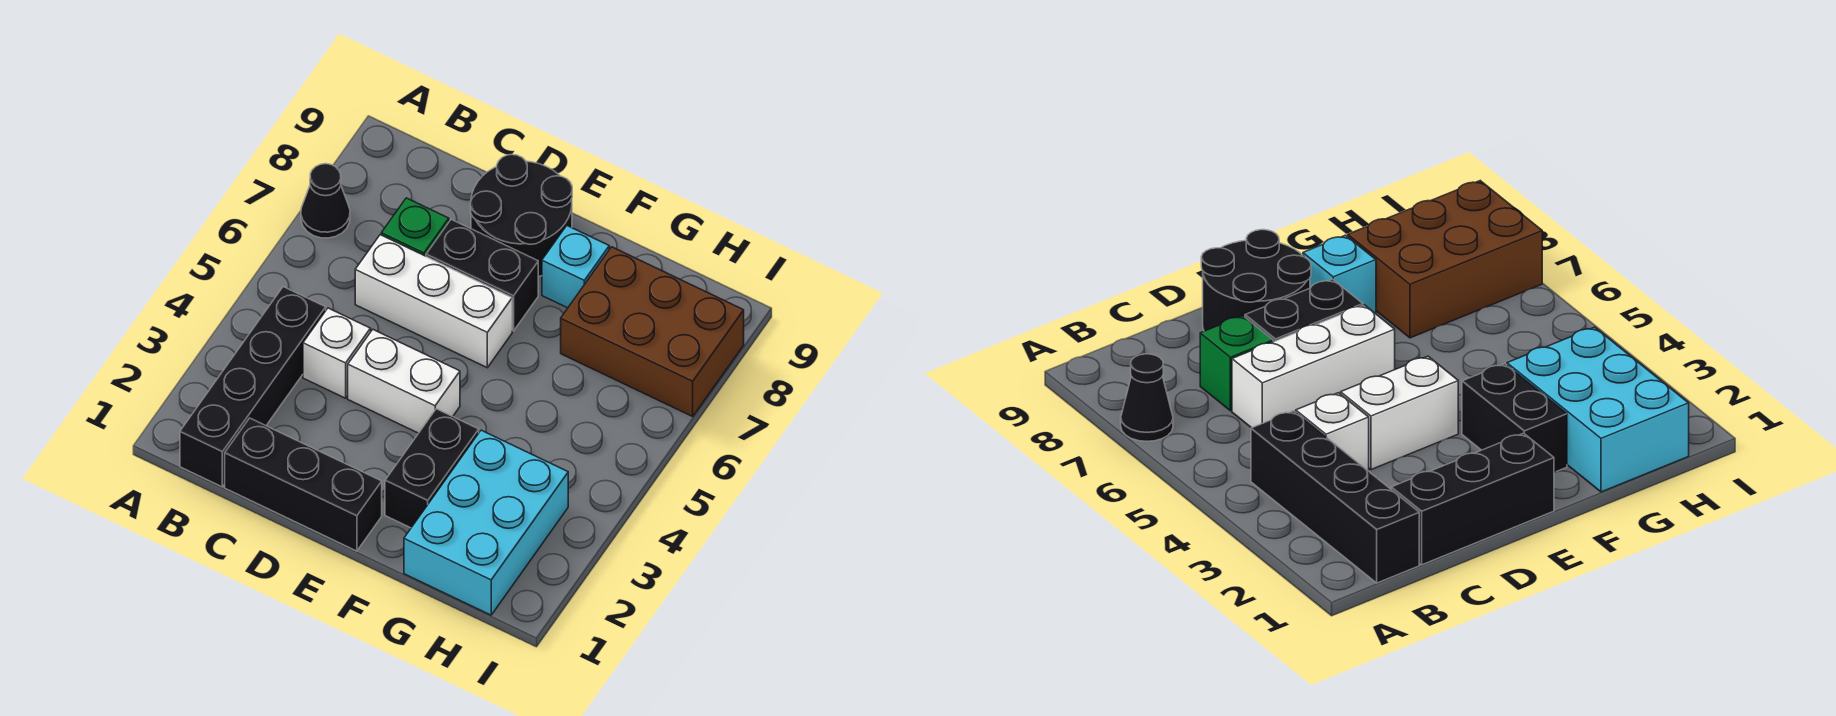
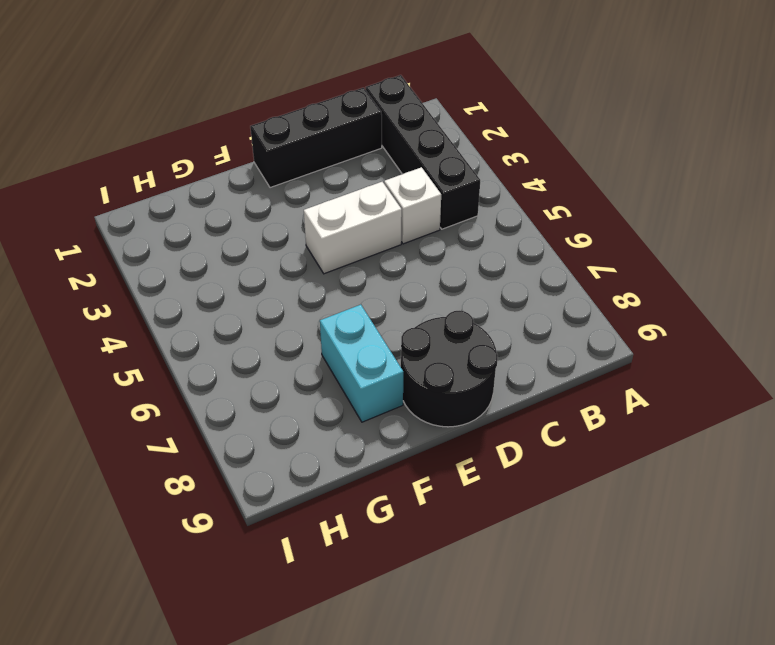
cyan 1x2 brick [320,305,403,422] -> cyan 1x1 brick [542,226,609,308]
none -> black 1x1 cone [301,164,350,238]
none -> white 1x3 brick [355,235,512,368]
none -> green 1x1 brick [381,198,449,256]

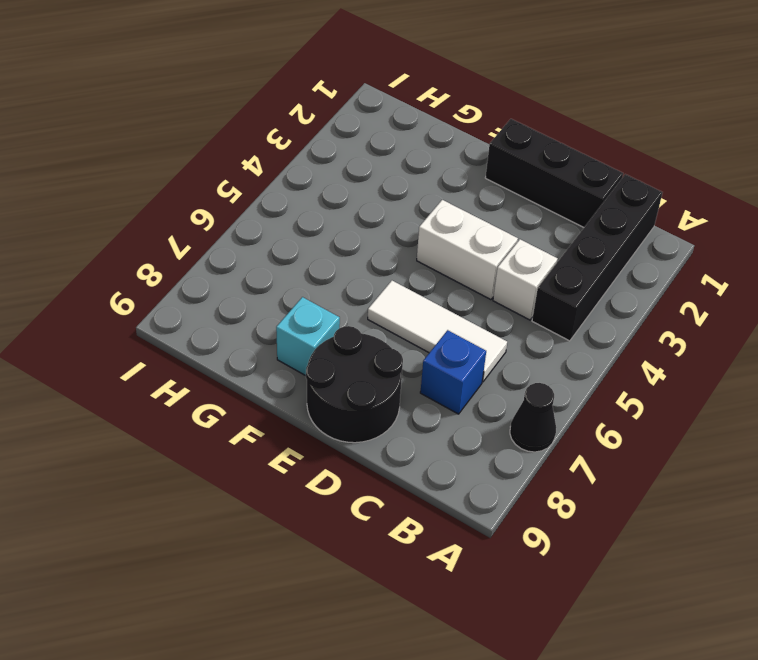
white 1x3 tile [368,281,507,382] -> white 1x3 brick [355,235,512,368]
blue 1x1 brick [420,330,486,414] -> green 1x1 brick [381,198,449,256]
none -> black 1x2 brick [426,219,538,331]
none -> black 1x2 brick [385,409,479,528]
none -> cyan 2x3 brick [404,430,568,615]

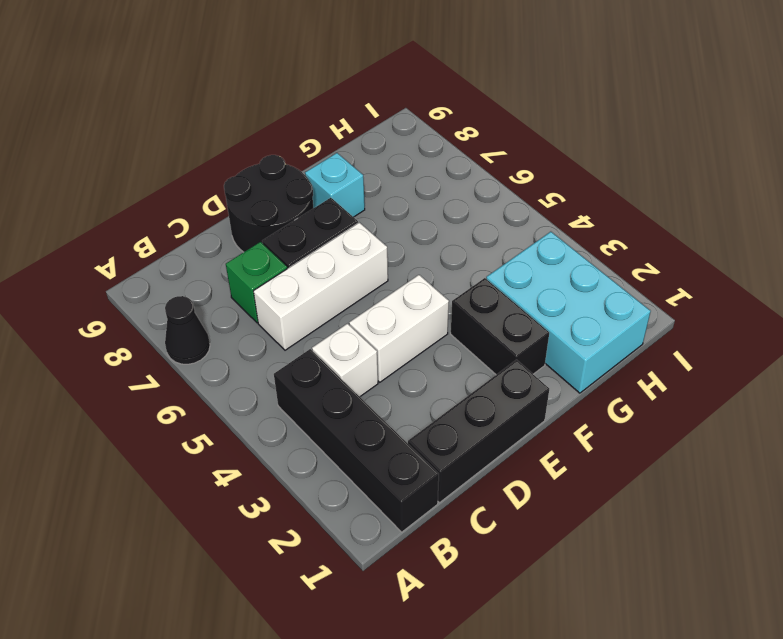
none -> brown 2x3 brick [561,247,744,416]

